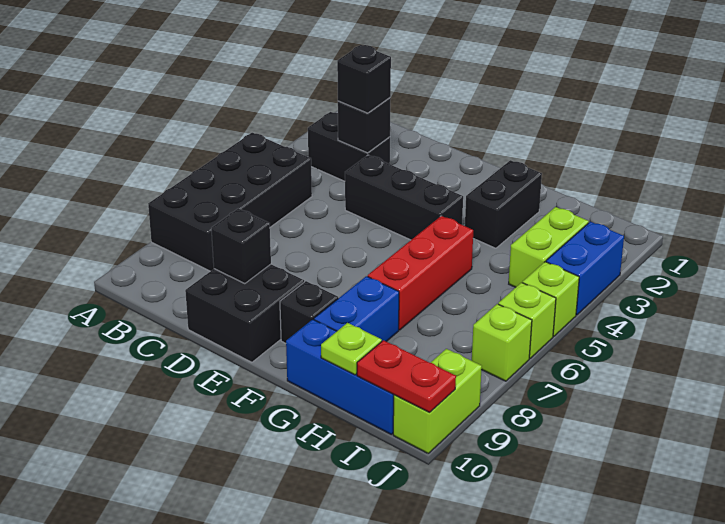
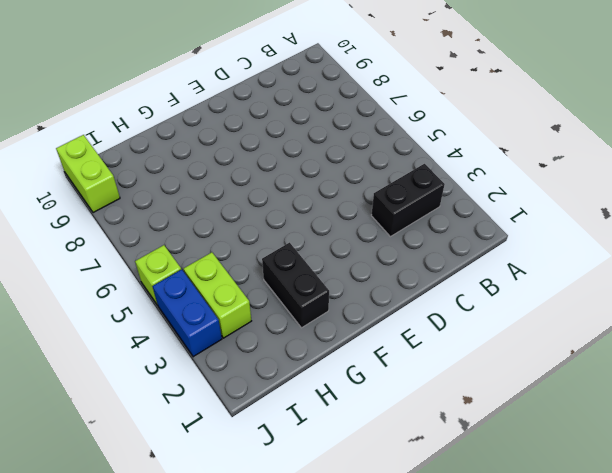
none -> black 2x4 brick [148,133,312,271]
none -> black 1x3 brick [345,155,463,240]
none -> black 2x2 brick [185,264,304,362]

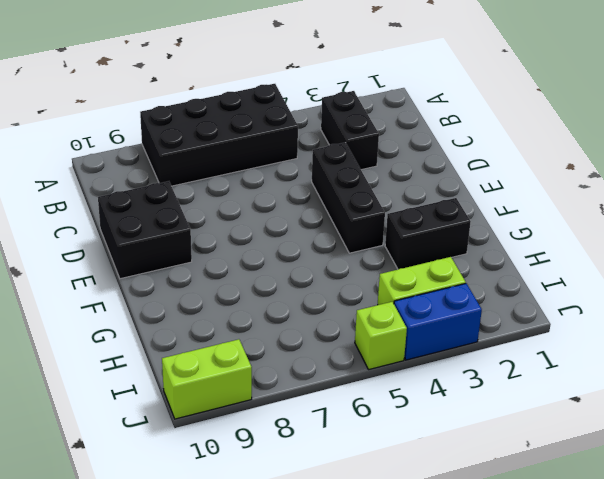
none -> black 1x1 brick [280,281,338,343]
none -> red 1x3 brick [368,216,473,330]
none -> blue 1x2 brick [314,276,399,342]

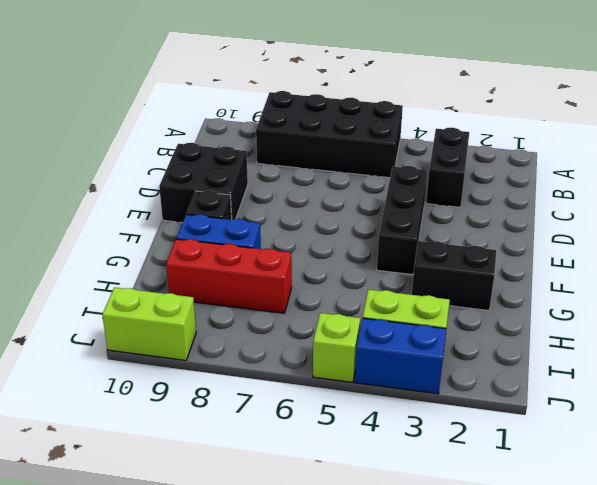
red 1x3 brick [166,239,292,313] -> red 1x3 brick moved to [368,216,473,330]
none -> blue 1x3 brick [286,319,394,434]
none -> lime 1x1 brick [498,283,556,358]
none -> lime 1x1 brick [472,304,532,381]

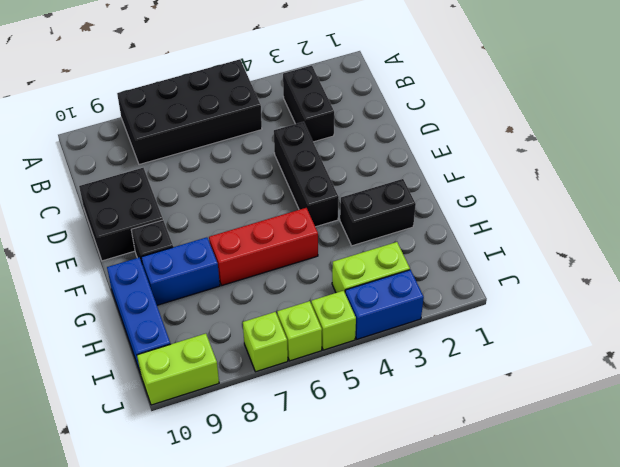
none -> black 1x1 brick [338,98,391,153]
none -> black 1x1 brick [211,209,271,284]
none -> lime 1x1 plate [321,323,382,375]

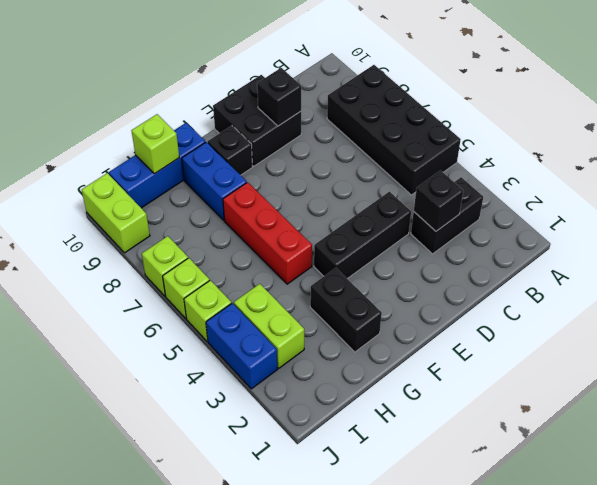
lime 1x1 brick [131,114,179,174] -> lime 1x1 plate [321,323,382,375]
none -> red 1x2 plate [357,340,456,412]
none -> black 1x1 brick [337,45,391,113]

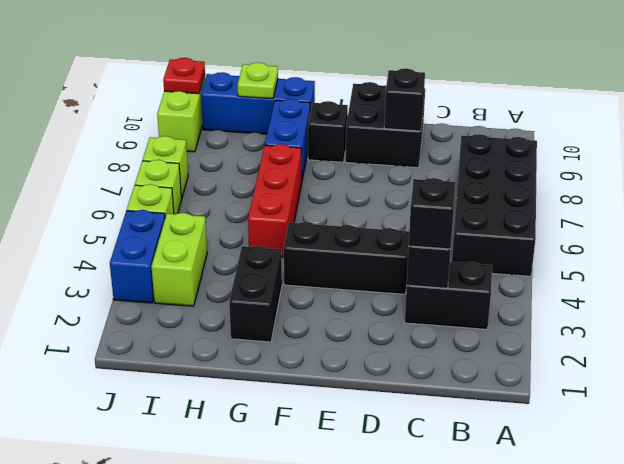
red 1x1 plate [163,58,205,94] -> red 1x2 plate [357,340,456,412]

